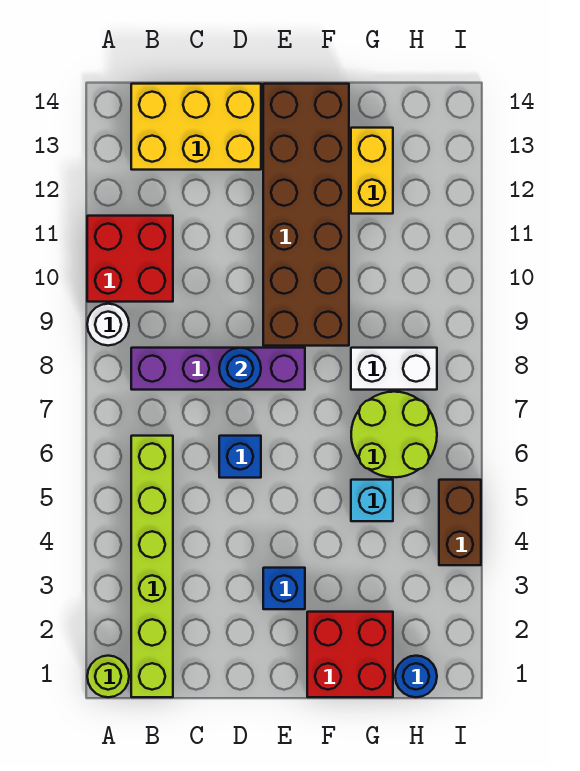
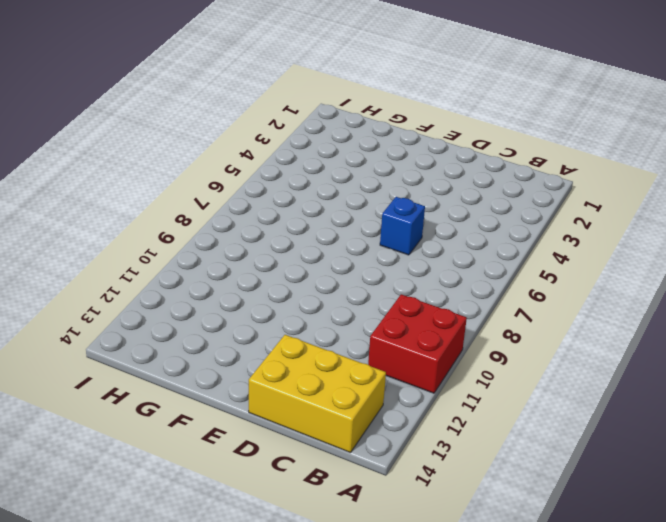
none -> lime 1x1 round brick [87,656,129,697]
none -> white 1x1 round brick [87,304,129,346]
none -> lime 1x6 brick [131,436,173,697]

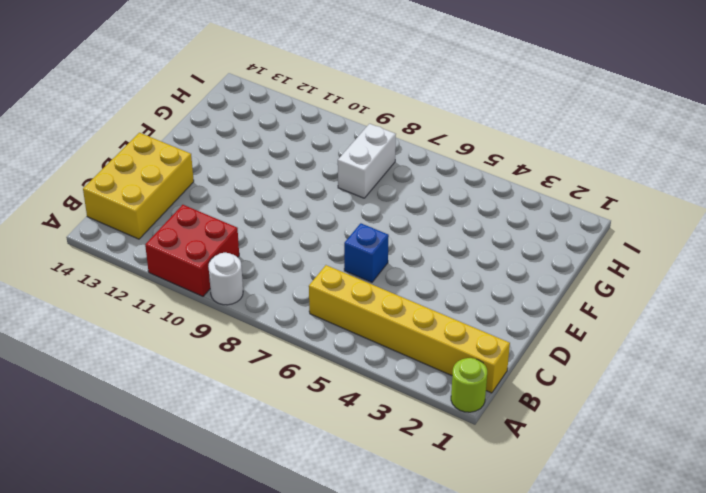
yellow 1x6 brick [309,265,510,393] -> lime 1x6 brick [131,436,173,697]
none -> purple 1x4 brick [131,348,305,390]
none -> blue 1x1 brick [263,568,305,609]
none -> brown 2x6 brick [263,84,349,346]

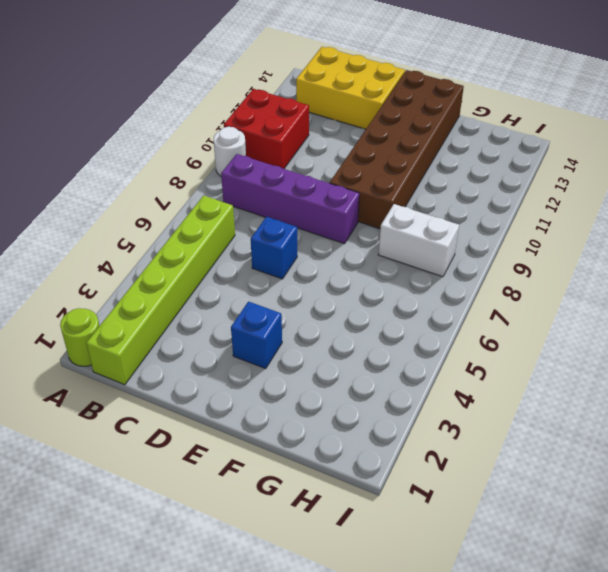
none -> red 2x2 brick [307,612,393,697]
none -> cyan 1x1 brick [351,480,393,521]
none -> lime 2x2 round brick [351,392,437,477]

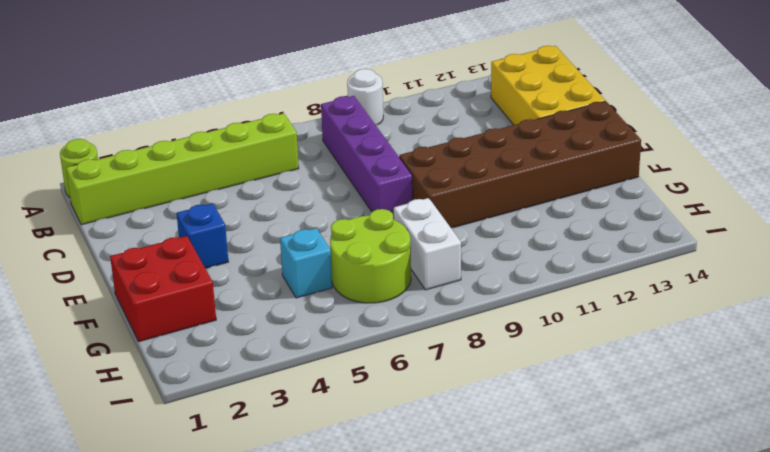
none -> red 2x2 brick [87,216,173,302]
none -> blue 1x1 brick [219,436,261,478]
none -> yellow 1x2 brick [351,128,393,214]

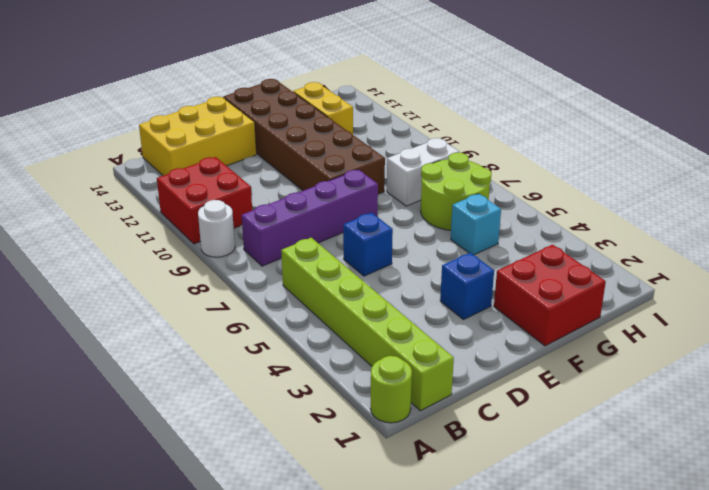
none -> blue 1x1 round brick [395,656,437,697]
none -> brown 1x2 brick [439,480,481,565]
none -> blue 1x1 round brick [219,348,261,390]

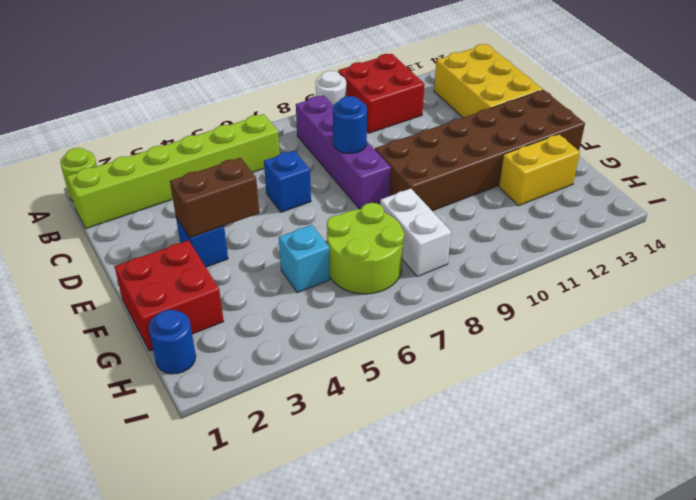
brown 1x2 brick [170,158,259,238] -> brown 1x2 brick moved to [439,480,481,565]

